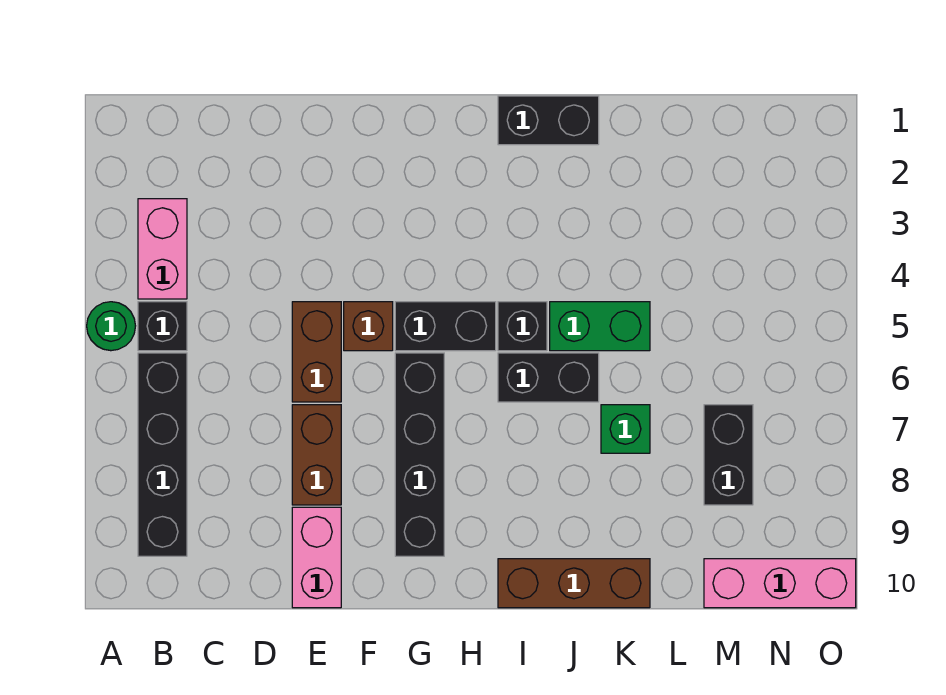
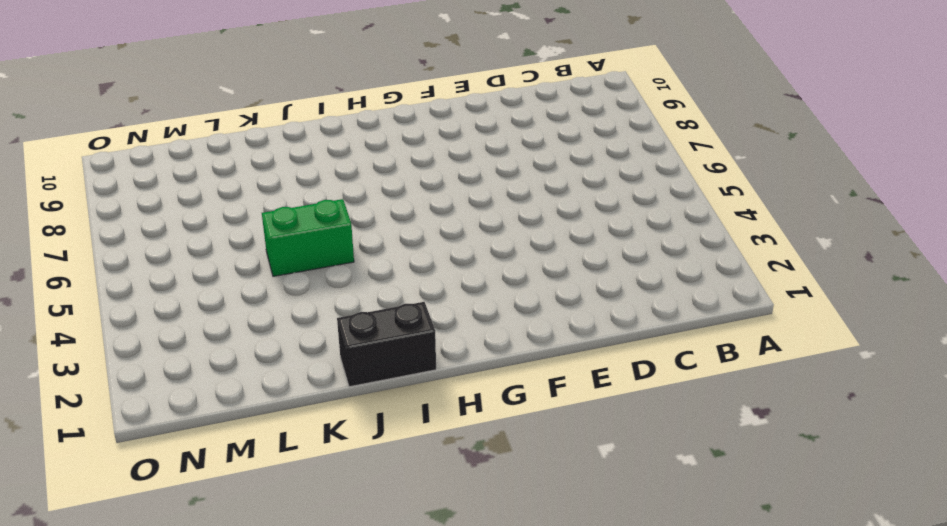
none -> green 1x1 round brick [87,302,135,351]
none -> pink 1x2 brick [138,199,187,299]
none -> black 1x1 brick [138,302,187,351]

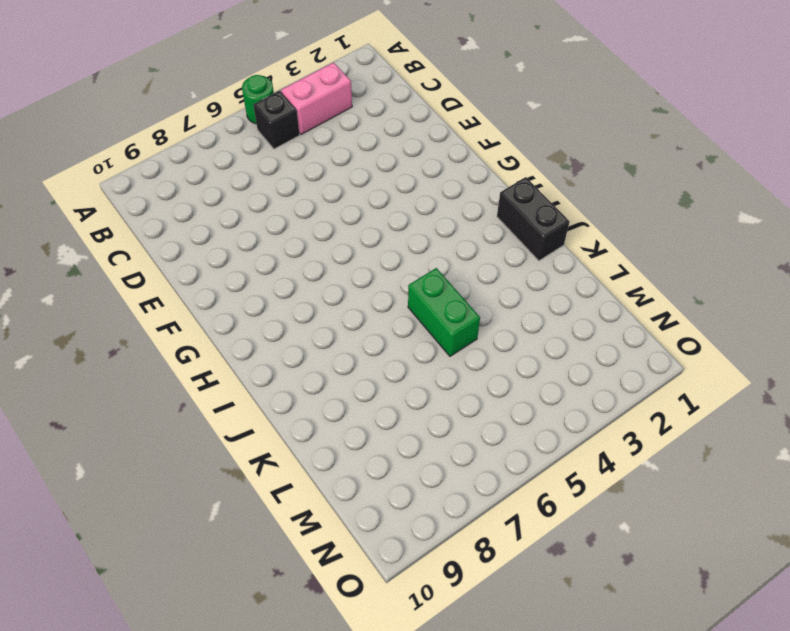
none -> black 1x4 brick [138,353,187,556]
none -> brown 1x2 brick [292,302,341,402]
none -> brown 1x2 brick [292,405,341,505]

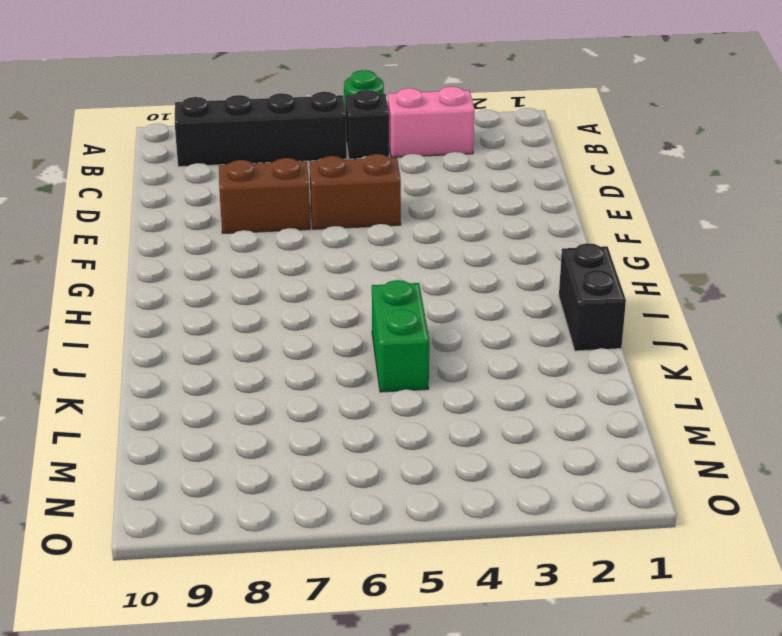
none -> pink 1x2 brick [292,507,341,608]
none -> brown 1x1 brick [344,302,393,351]
none -> black 1x2 brick [395,302,496,351]

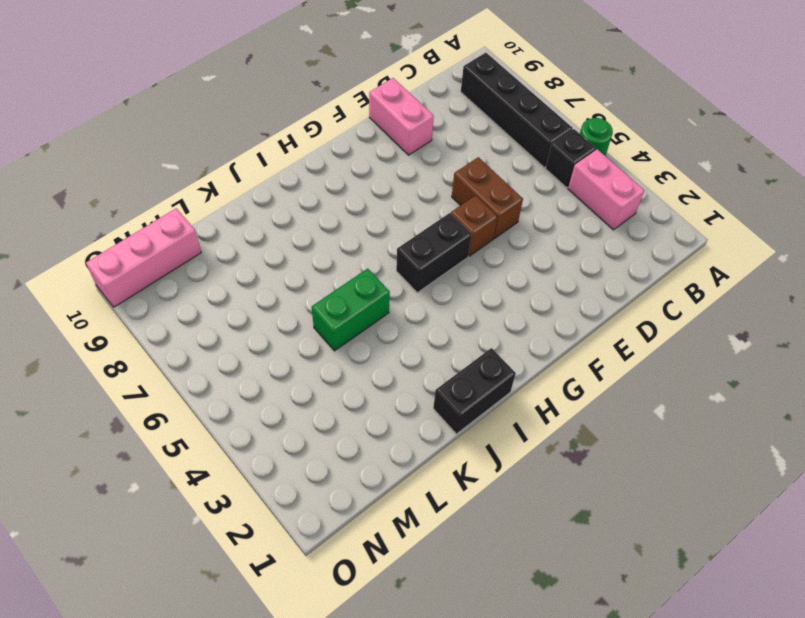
none -> brown 1x2 brick [292,405,341,505]
none -> black 1x4 brick [395,353,444,556]
none -> black 1x1 brick [498,302,547,351]

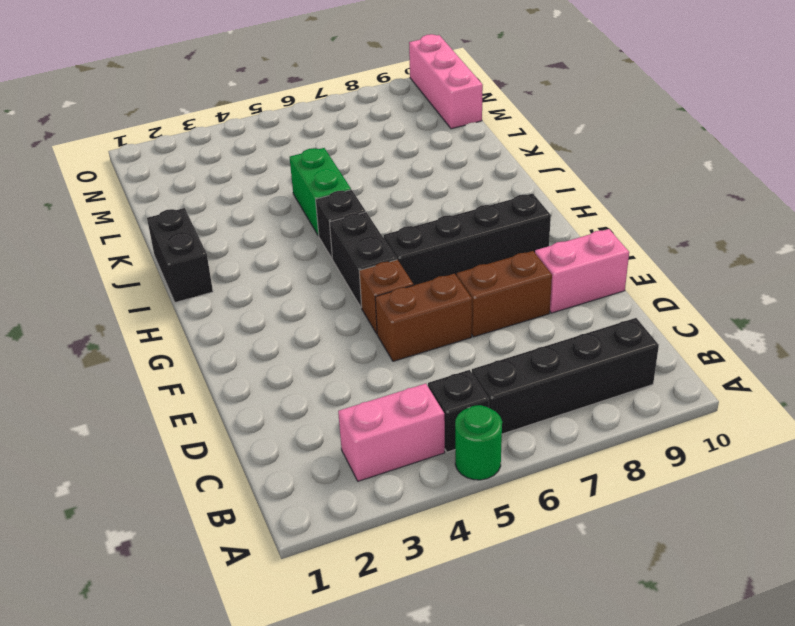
none -> black 1x2 brick [498,353,599,402]
none -> brown 1x3 brick [498,559,650,608]
none -> green 1x1 brick [601,405,650,453]

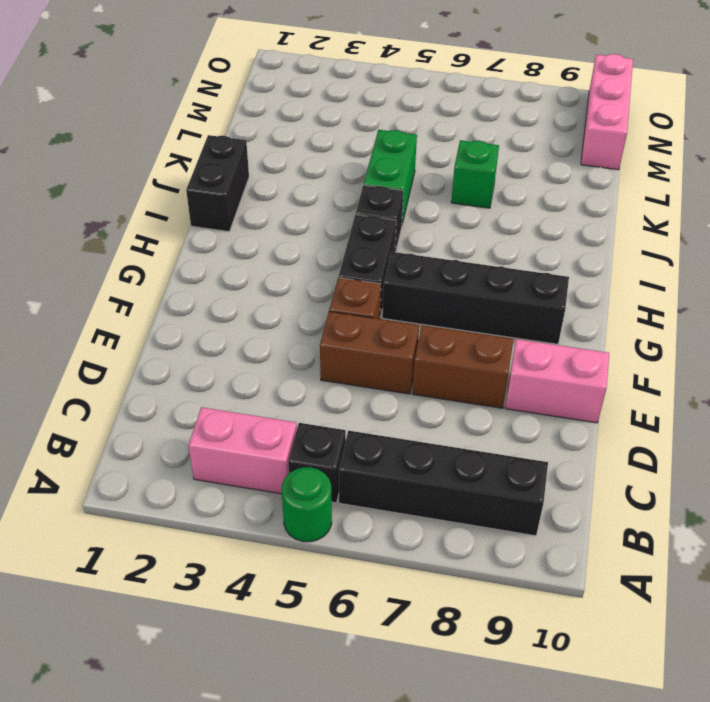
none -> black 1x2 brick [498,353,599,402]
none -> brown 1x3 brick [498,559,650,608]
none -> black 1x2 brick [704,405,753,505]

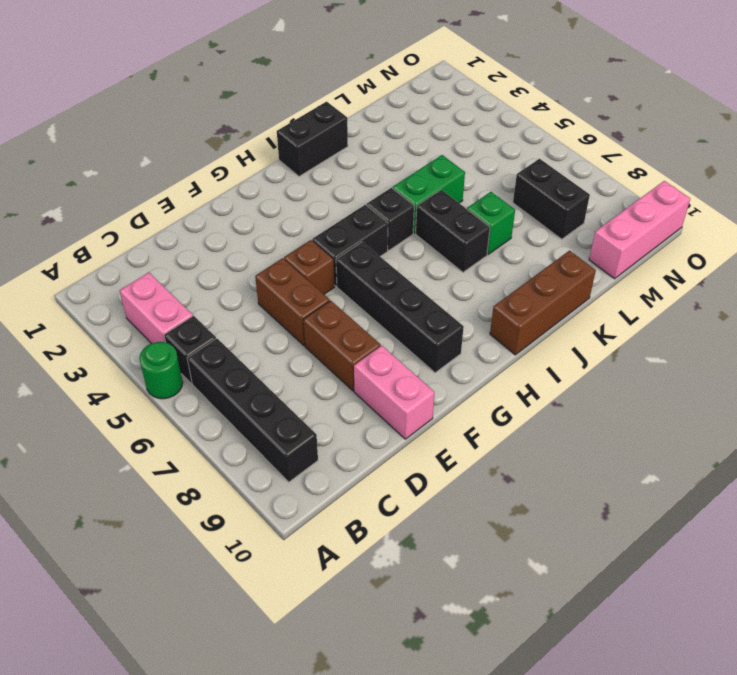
black 1x2 brick [416,190,490,272] -> black 1x2 brick turned to [498,353,599,402]

